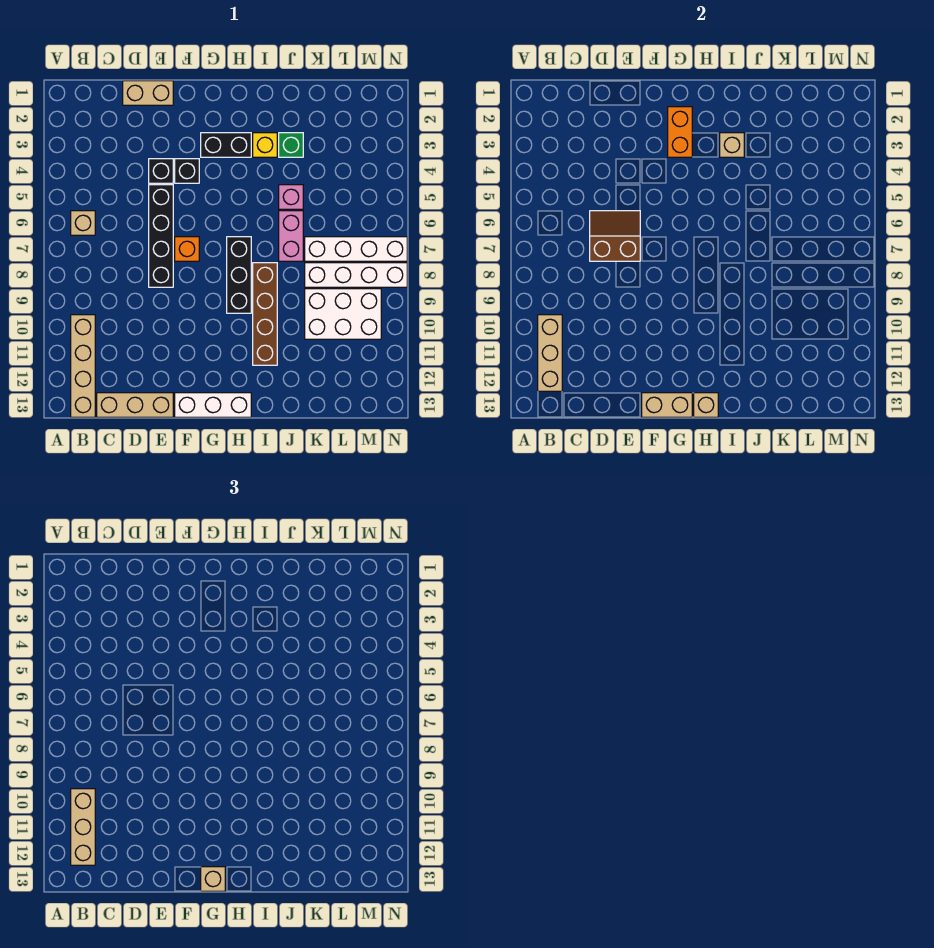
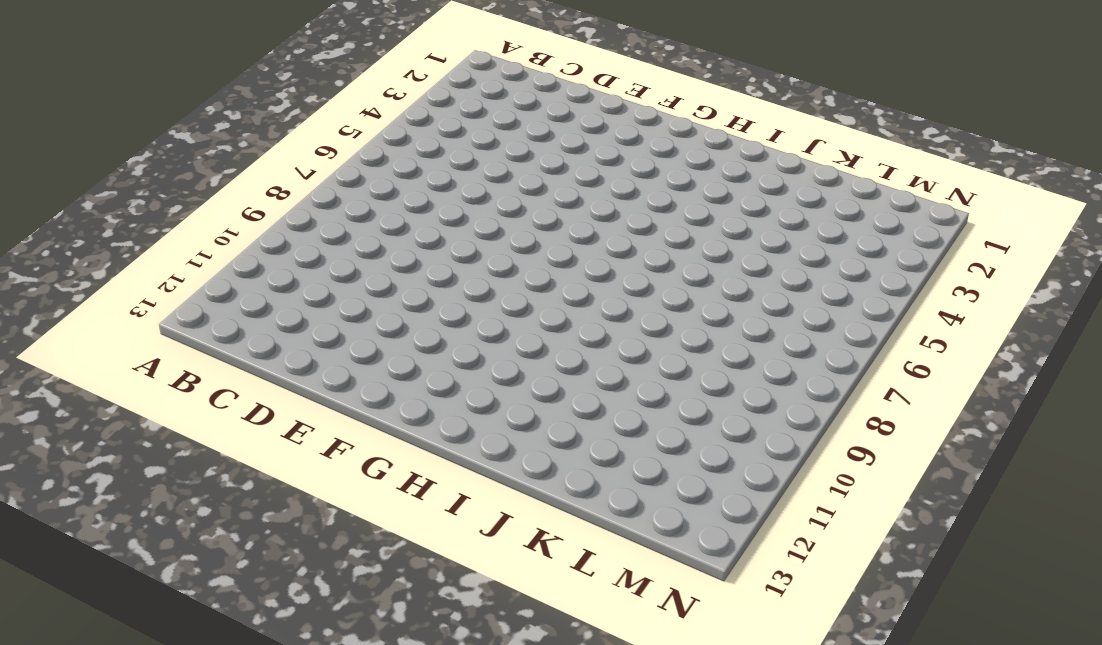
none -> tan 1x1 brick [71,211,95,235]
none -> tan 1x4 brick [71,315,95,417]
none -> tan 1x3 brick [97,393,173,417]

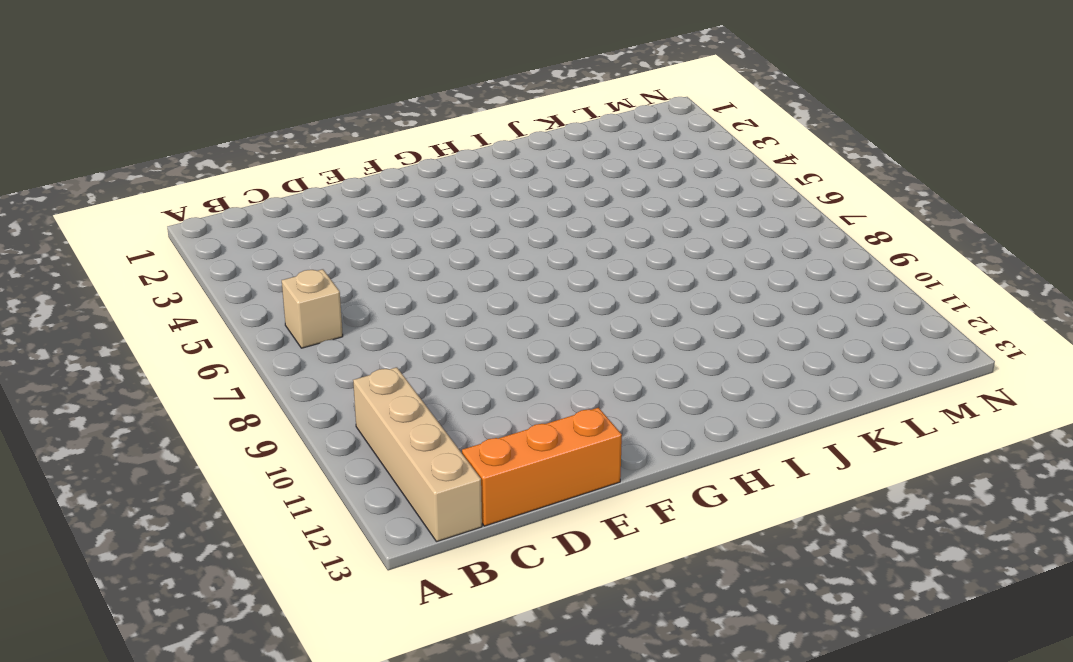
orange 1x3 brick [462,408,622,526] -> tan 1x3 brick [97,393,173,417]
none -> tan 1x2 brick [123,81,173,105]
none -> black 1x1 brick [149,159,173,183]
none -> black 1x4 brick [149,185,173,287]

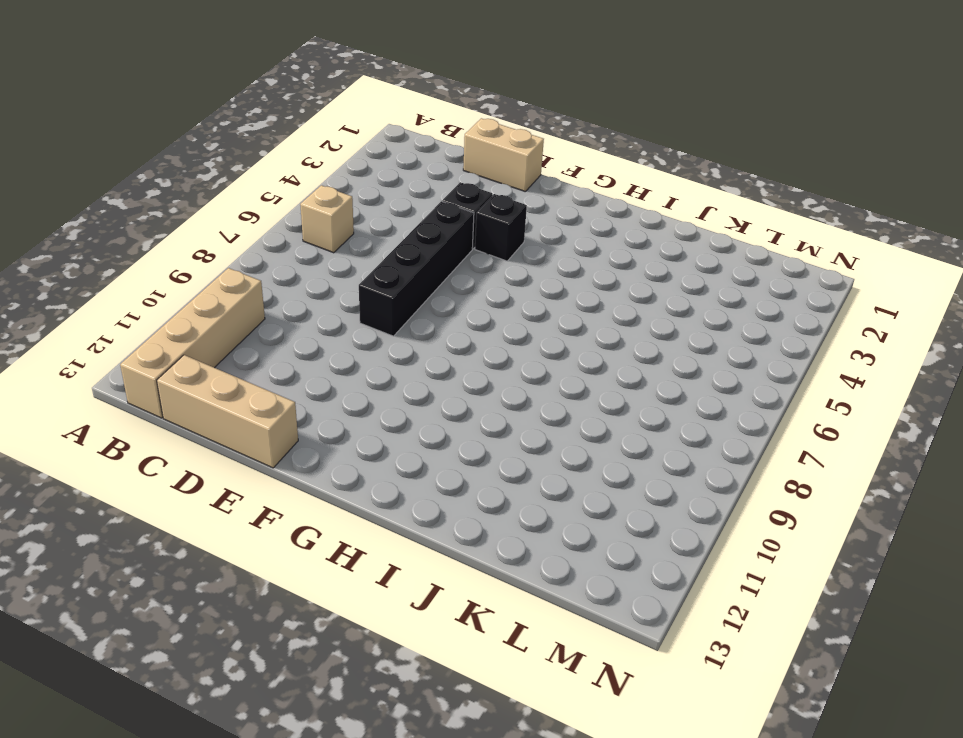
none -> orange 1x1 brick [175,237,199,261]
none -> white 1x3 brick [175,393,251,417]
none -> black 1x2 brick [201,133,251,157]

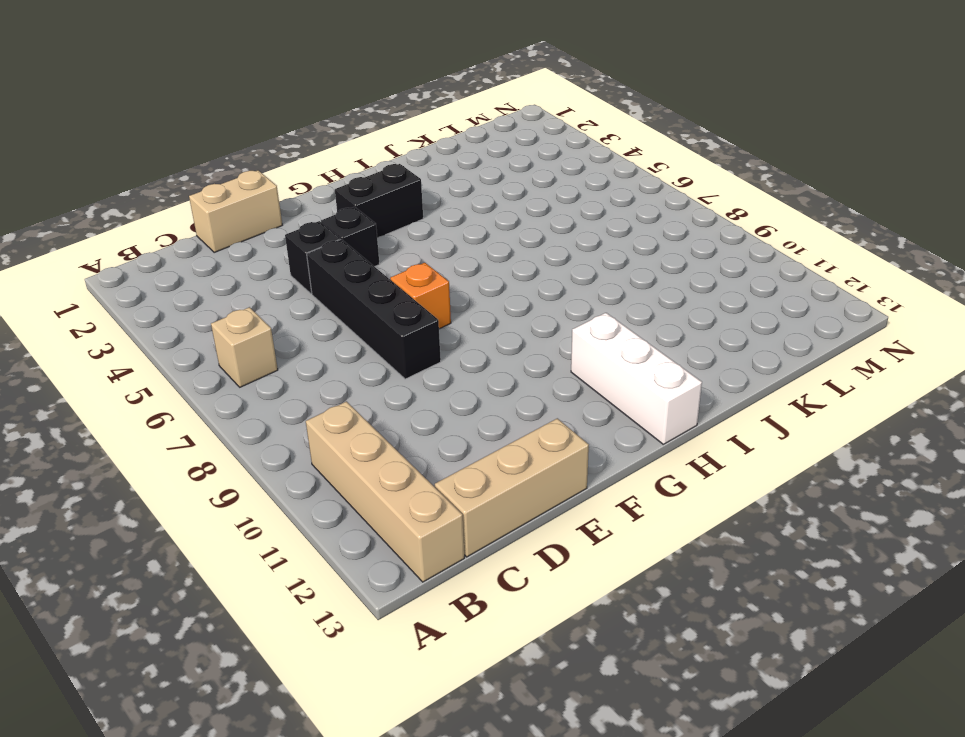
white 1x3 brick [571,313,702,444] -> white 1x3 brick turned to [175,393,251,417]
none -> black 1x3 brick [227,237,251,313]
none -> yellow 1x1 brick [253,133,277,157]
none -> brown 1x4 brick [253,263,277,365]

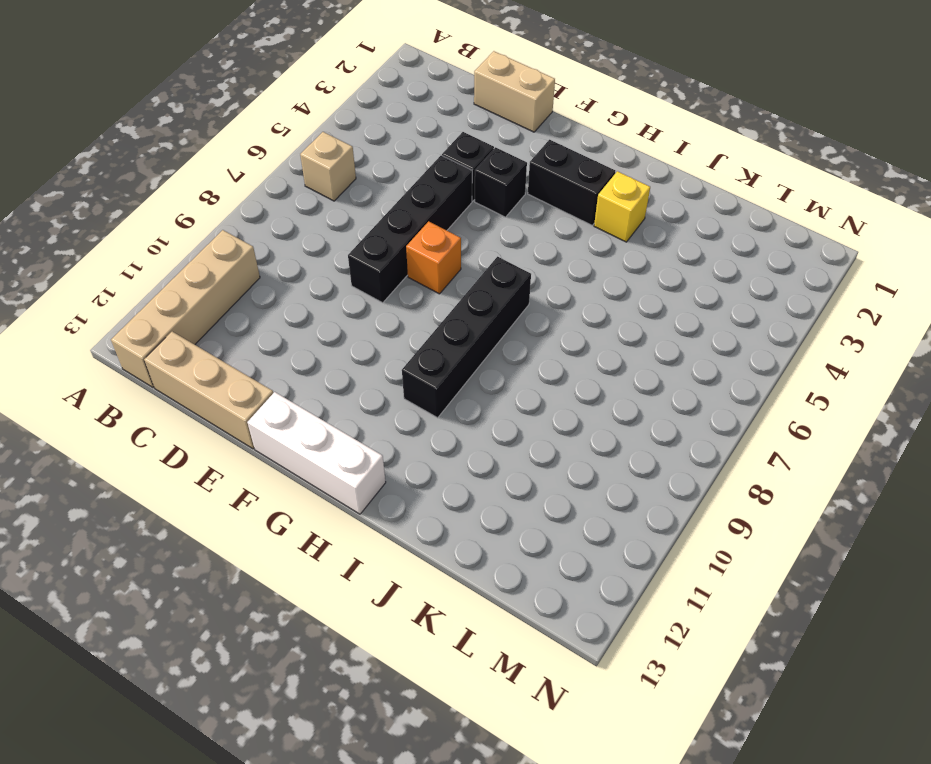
black 1x4 brick [402,257,531,418] -> black 1x3 brick [227,237,251,313]
none -> brown 1x4 brick [253,263,277,365]
none -> green 1x1 brick [279,133,303,157]
none -> pink 1x1 brick [279,185,303,209]

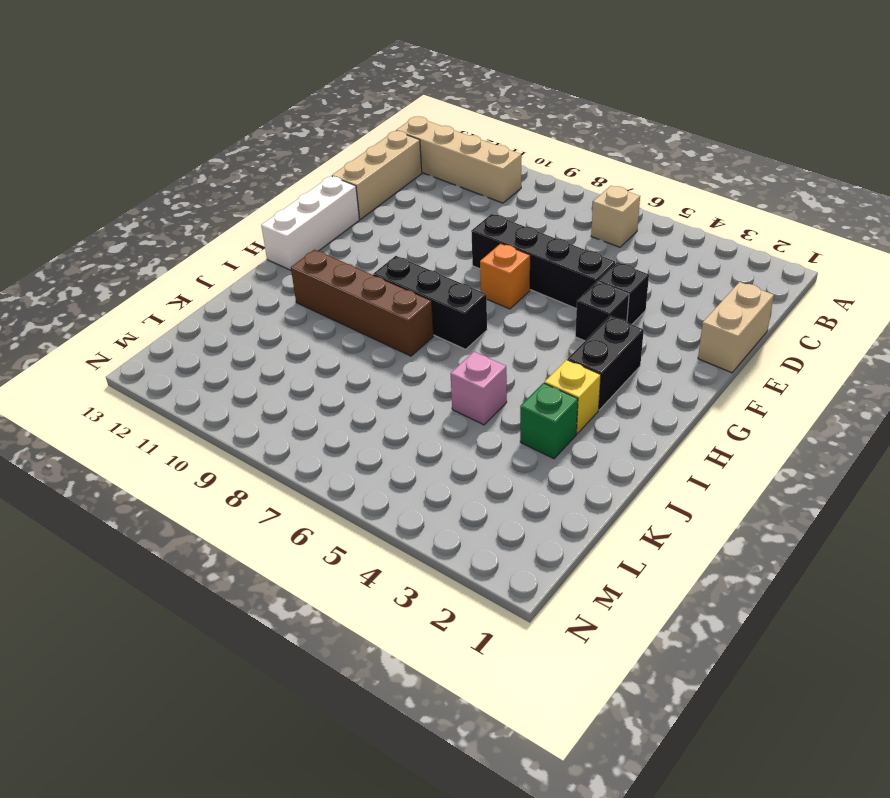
none -> pink 1x2 brick [279,211,303,261]
none -> white 1x4 brick [305,237,407,261]
none -> white 1x4 brick [305,263,407,287]

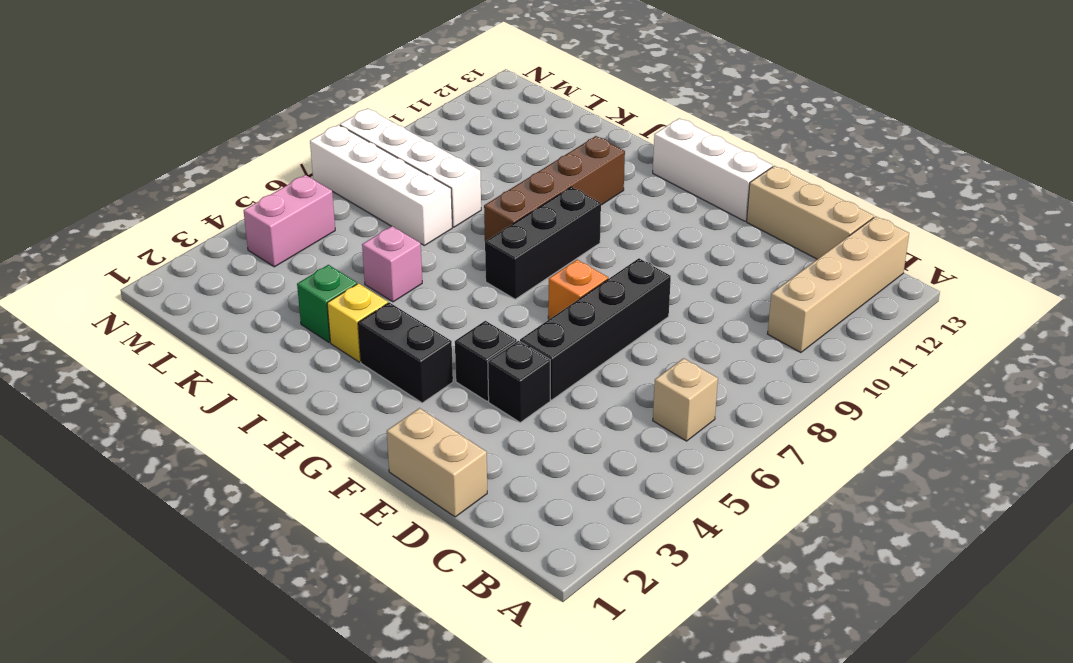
pink 1x2 brick [243,175,335,267] -> pink 1x2 brick moved to [279,211,303,261]
none -> white 2x3 brick [305,289,381,339]
none -> tan 1x3 brick [538,315,562,391]
none -> brown 2x2 slope [590,211,640,261]

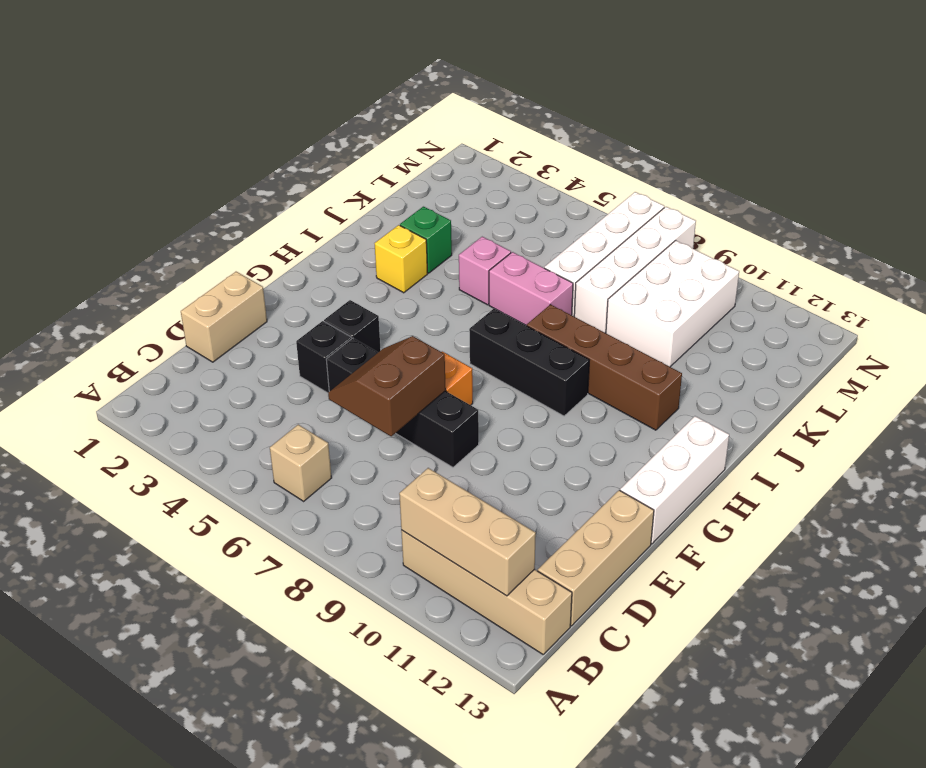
none -> black 1x2 brick [201,133,251,157]
none -> tan 1x2 brick [642,393,692,417]
none -> orange 1x2 brick [668,107,692,157]

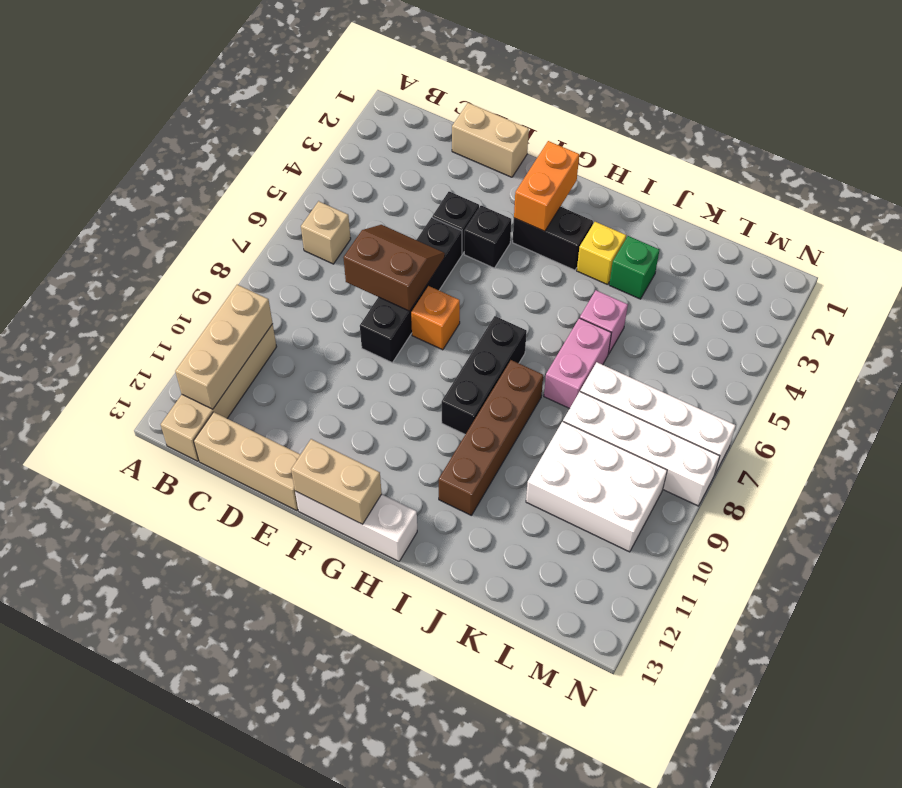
none -> tan 1x1 brick [694,393,718,417]
none -> tan 1x1 brick [720,133,744,157]
none -> tan 1x3 brick [71,789,95,865]

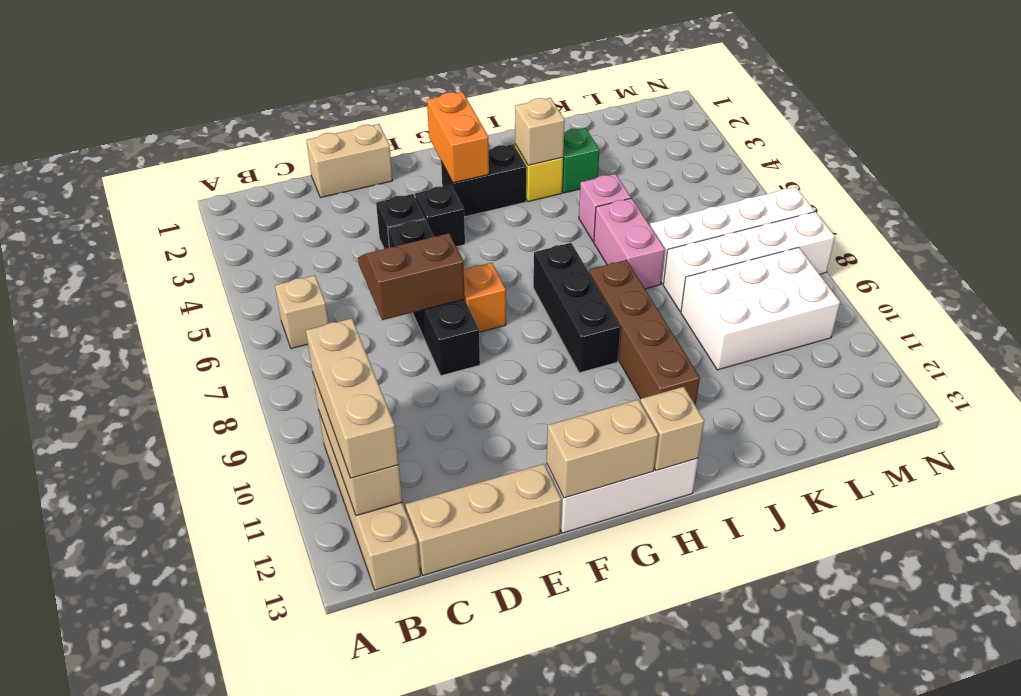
none -> tan 1x1 brick [201,867,225,891]

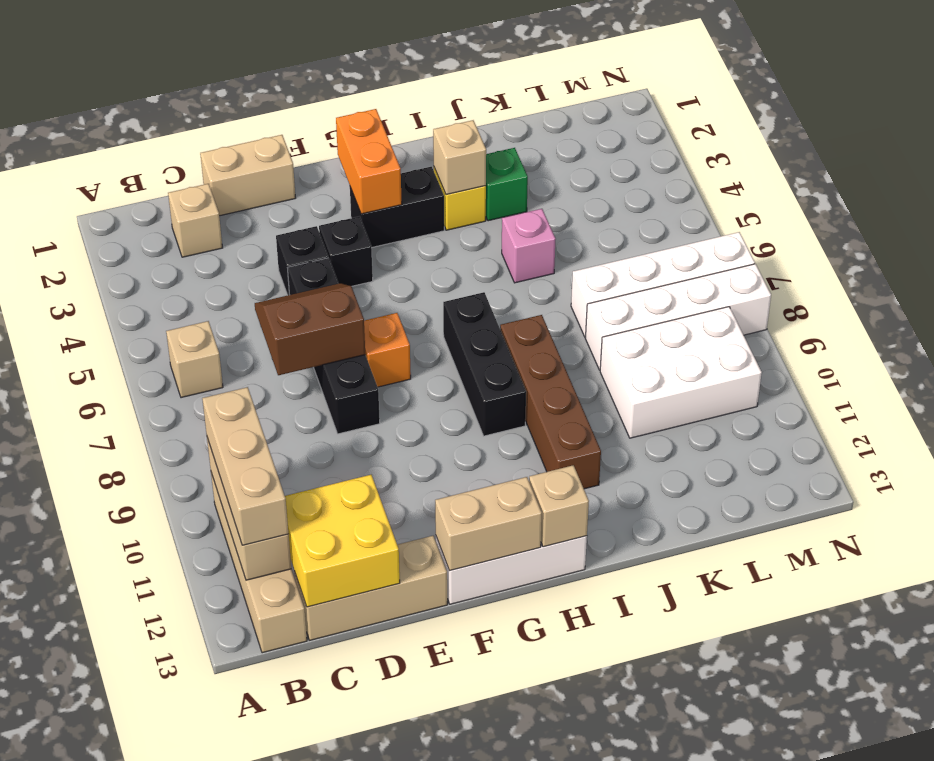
tan 1x1 brick [168,184,223,257] -> tan 1x1 brick moved to [201,867,225,891]
yellow 2x2 brick [285,475,400,607] -> none
none -> pink 1x2 brick [279,211,303,261]

